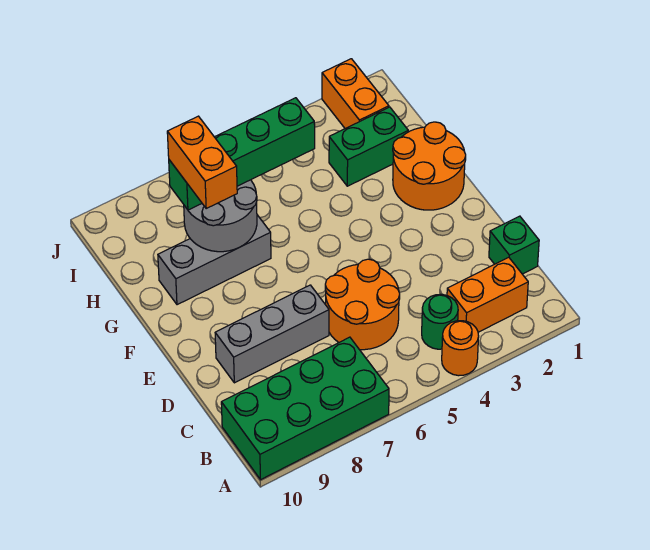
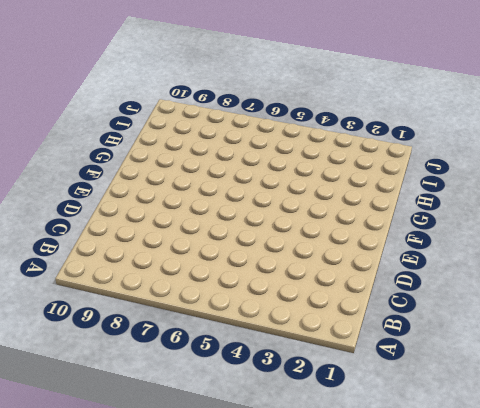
none -> orange 1x1 round brick [442,321,479,376]
none -> green 2x4 brick [221,337,389,480]
none -> orange 1x2 brick [447,257,528,332]

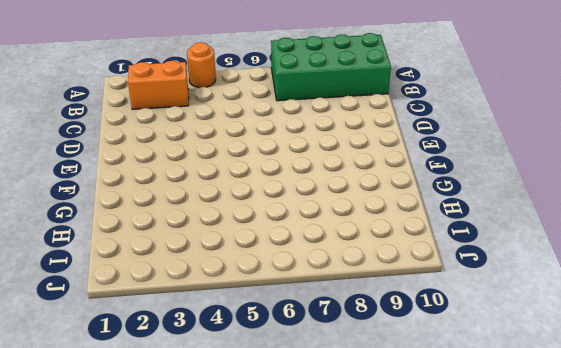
none -> green 1x1 round brick [422,294,458,349]
none -> green 1x1 brick [489,216,539,274]
none -> orange 2x2 round brick [325,259,400,350]

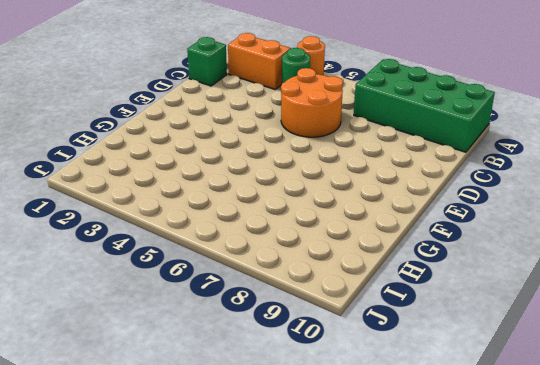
none -> grey 1x3 brick [215,285,329,383]
none -> orange 2x2 round brick [393,122,466,210]
none -> grey 1x3 brick [158,215,271,305]

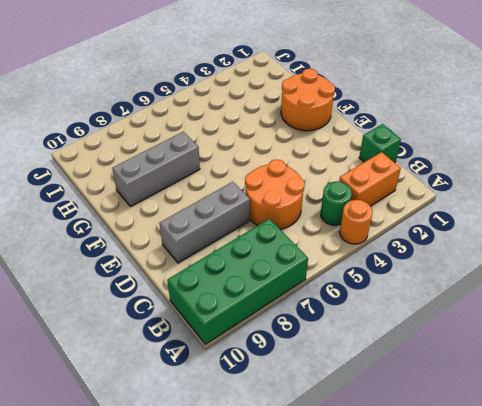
none -> green 1x2 brick [329,107,408,186]
none -> orange 1x2 brick [322,59,389,129]
none -> grey 2x2 round brick [184,180,257,252]

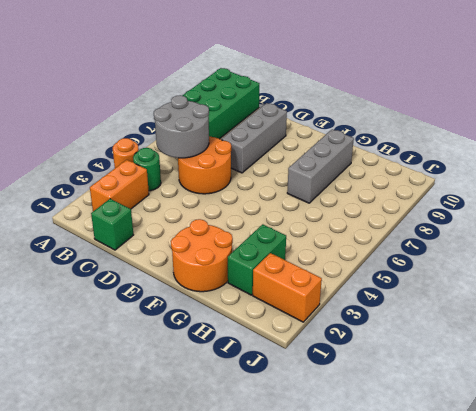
grey 2x2 round brick [154,95,209,158] -> grey 2x2 round brick moved to [184,180,257,252]
none -> green 1x4 brick [169,98,315,210]
none -> orange 1x2 brick [167,116,237,208]

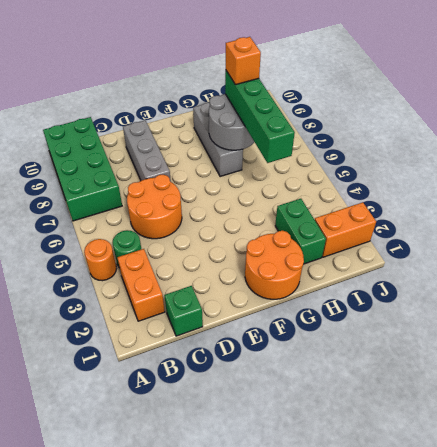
orange 1x1 brick [226,37,261,85] -> orange 1x2 brick [167,116,237,208]

